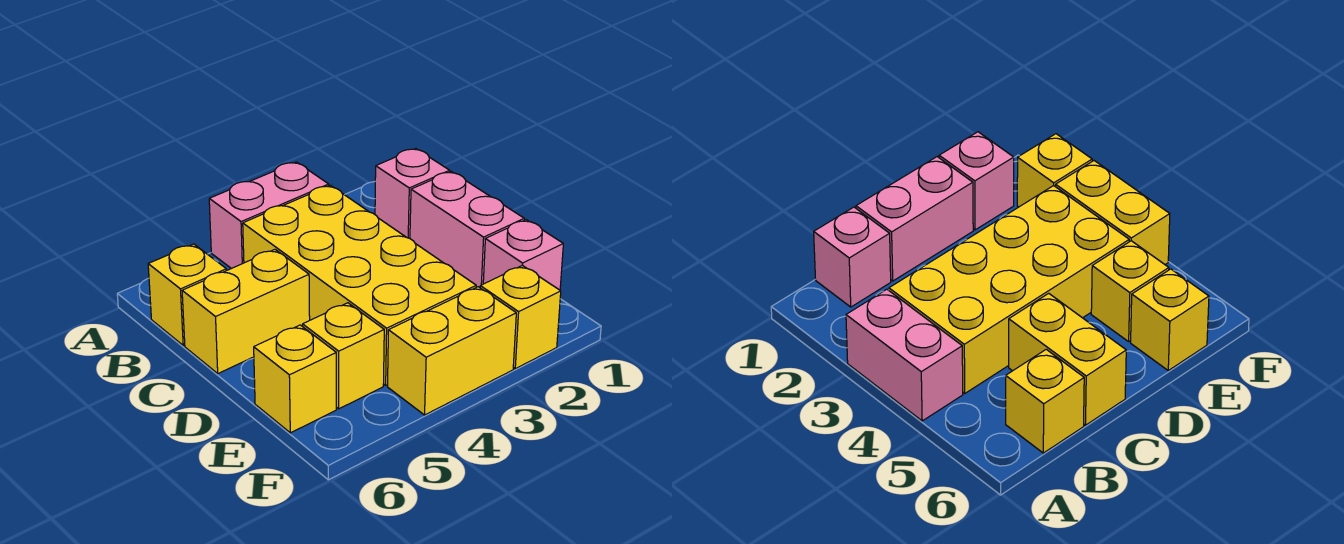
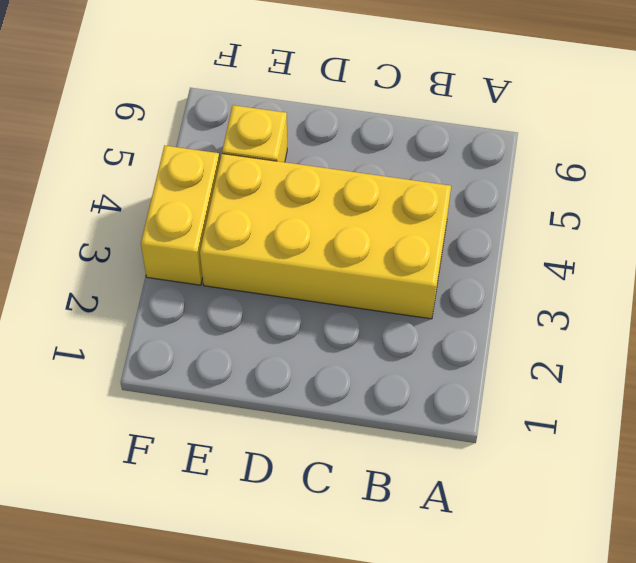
none -> pink 1x2 brick [209,162,329,269]
none -> pink 1x1 brick [375,149,450,238]

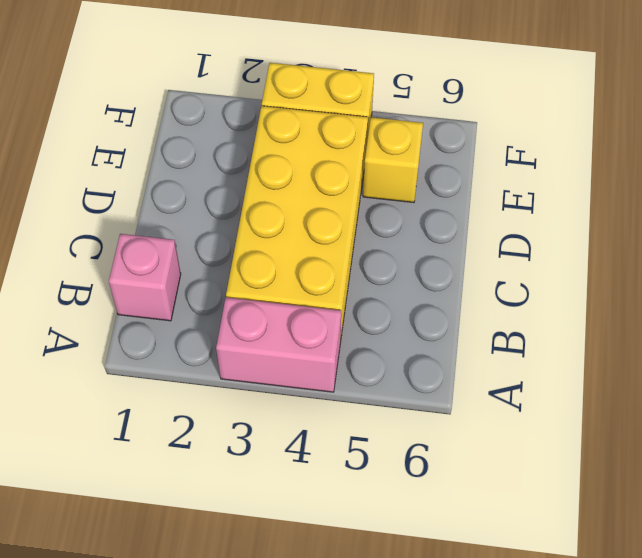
none -> yellow 1x1 brick [148,244,226,345]
none -> pink 1x2 brick [410,171,524,287]

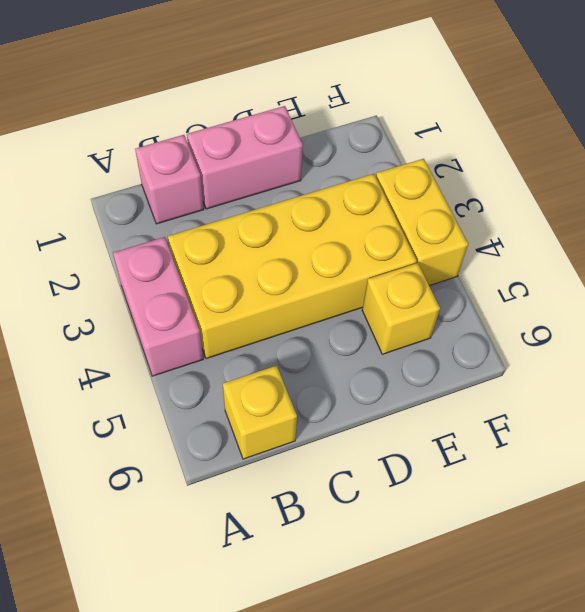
none -> yellow 1x2 brick [182,250,310,373]
none -> pink 1x1 brick [483,220,563,290]

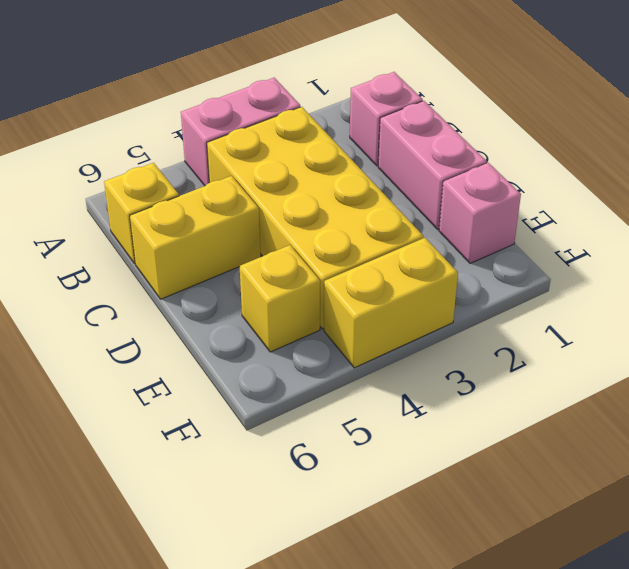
none -> yellow 1x1 brick [254,325,336,433]
none -> yellow 1x1 brick [480,265,561,369]

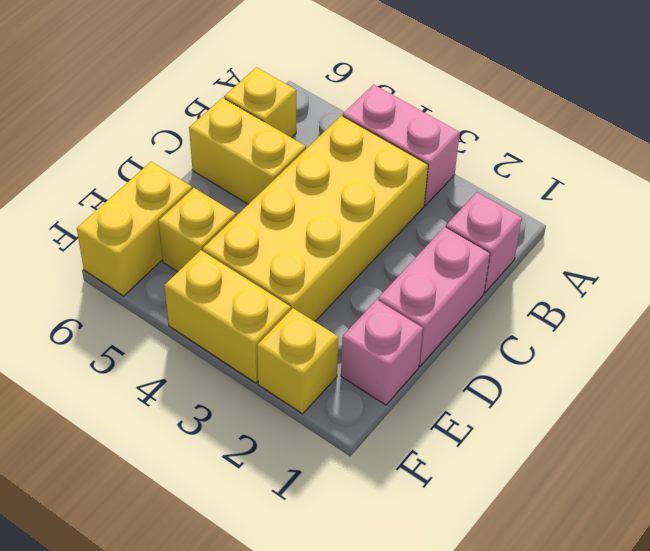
yellow 1x2 brick [77,162,192,296] -> yellow 1x1 brick [254,325,336,433]

